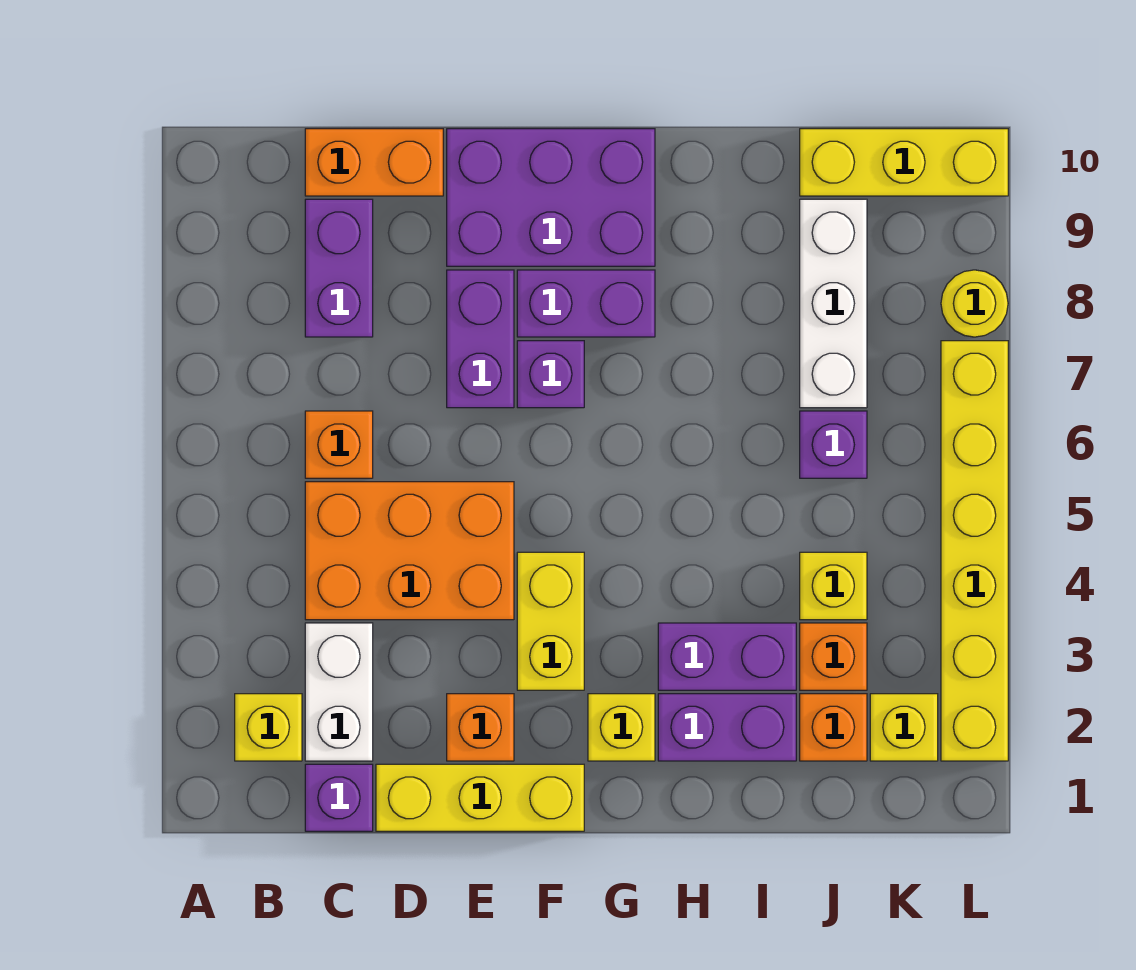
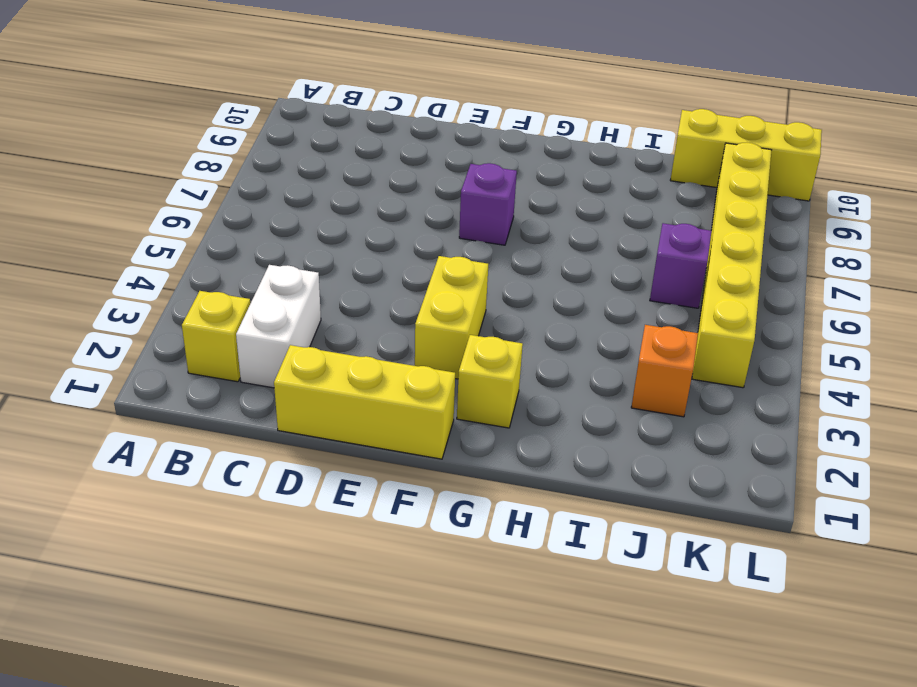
yellow 1x6 brick [692,143,771,388] -> yellow 1x6 brick moved to [941,341,1008,761]
none -> purple 1x1 brick [305,764,373,831]
none -> orange 2x3 brick [305,482,514,620]
none -> orange 1x1 brick [305,411,373,478]

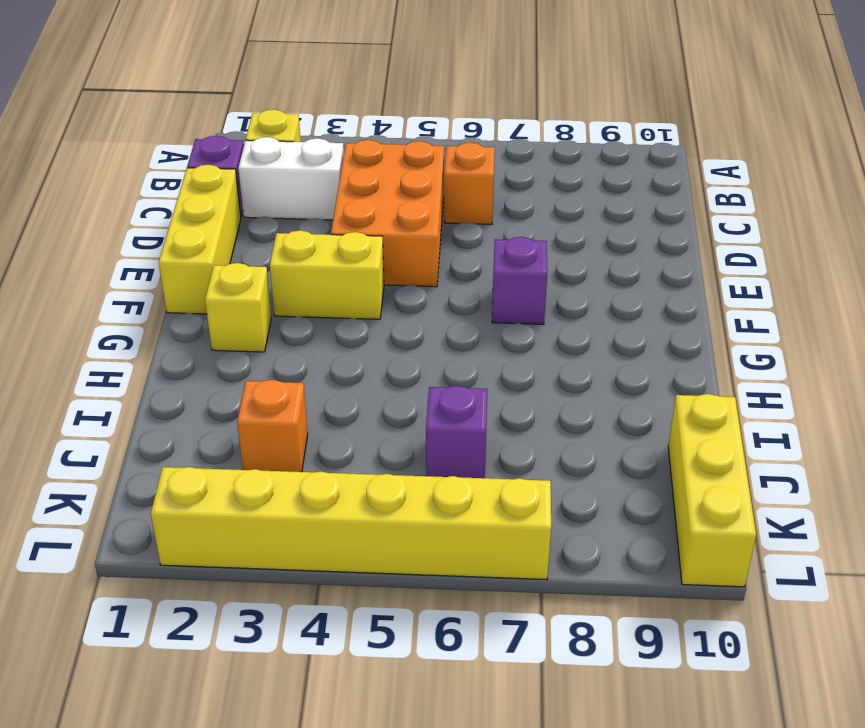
none -> purple 1x2 brick [305,199,373,337]
none -> orange 1x2 brick [305,129,443,196]
none -> orange 1x1 brick [447,694,514,761]

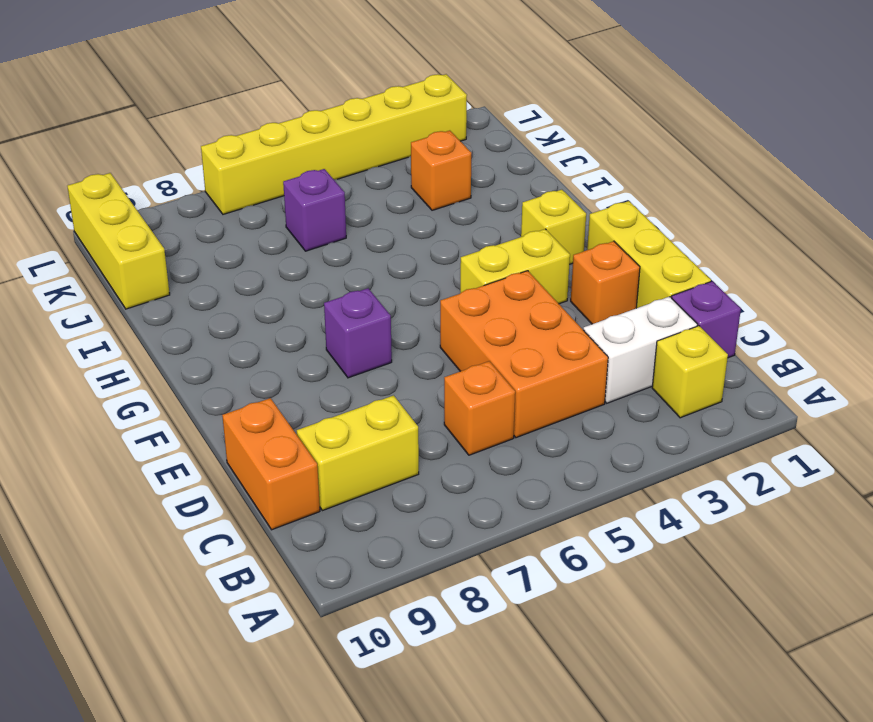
yellow 1x2 brick [297,395,419,511] -> purple 1x2 brick [305,199,373,337]
none -> purple 1x2 brick [447,270,514,408]
none -> purple 2x3 brick [447,129,655,266]
none -> purple 1x2 brick [517,270,655,337]

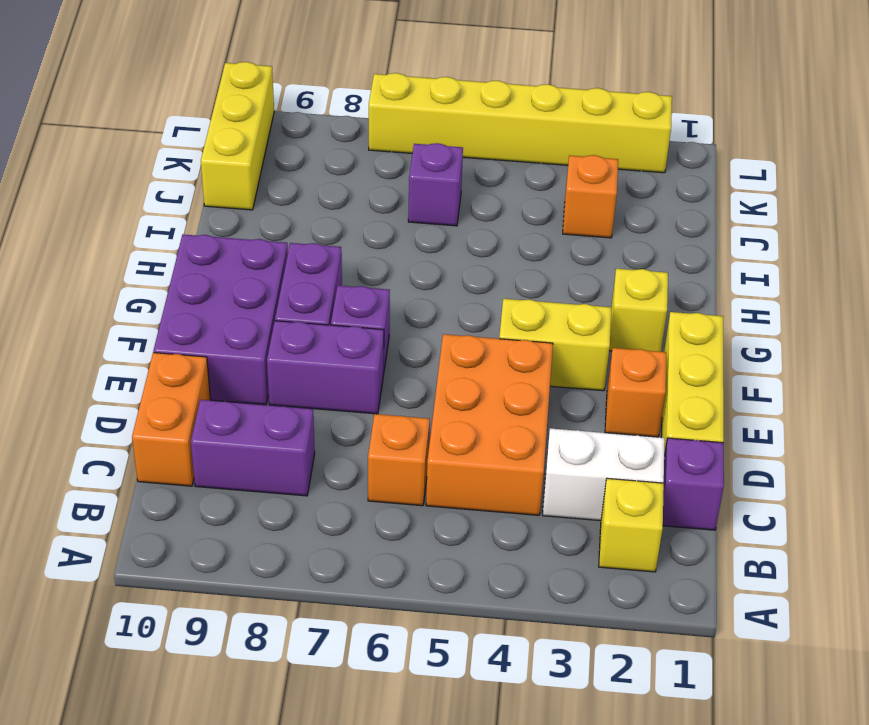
none -> purple 1x2 brick [658,694,796,761]
none -> purple 1x2 brick [658,623,796,690]
none -> orange 1x1 brick [800,694,867,761]

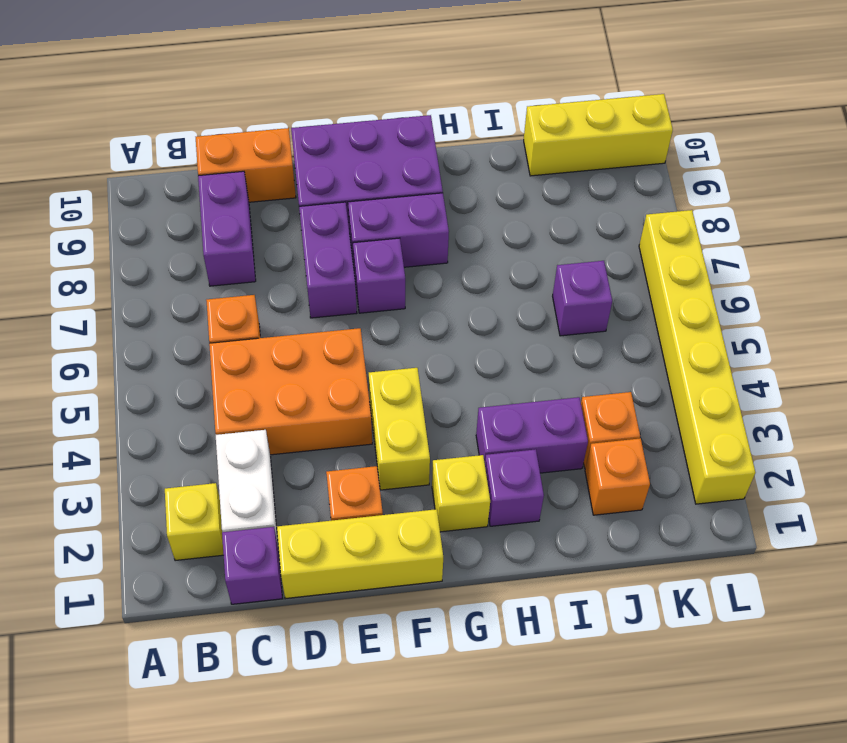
purple 1x1 brick [485,449,544,526] -> purple 1x2 brick [658,694,796,761]
none -> yellow 1x1 brick [800,552,867,620]
none -> white 1x3 brick [800,199,867,408]
none -> yellow 1x1 brick [870,694,938,761]

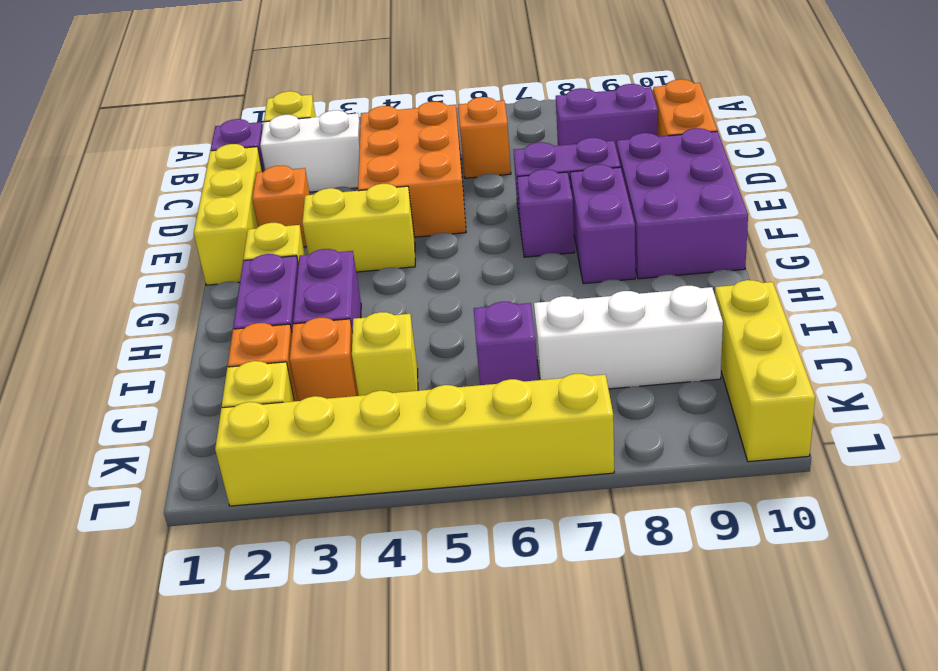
none -> yellow 1x1 round brick [941,270,1008,337]

